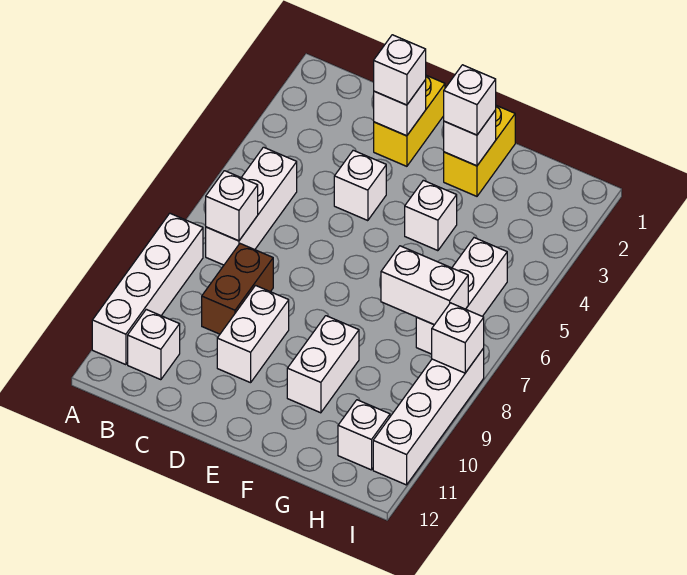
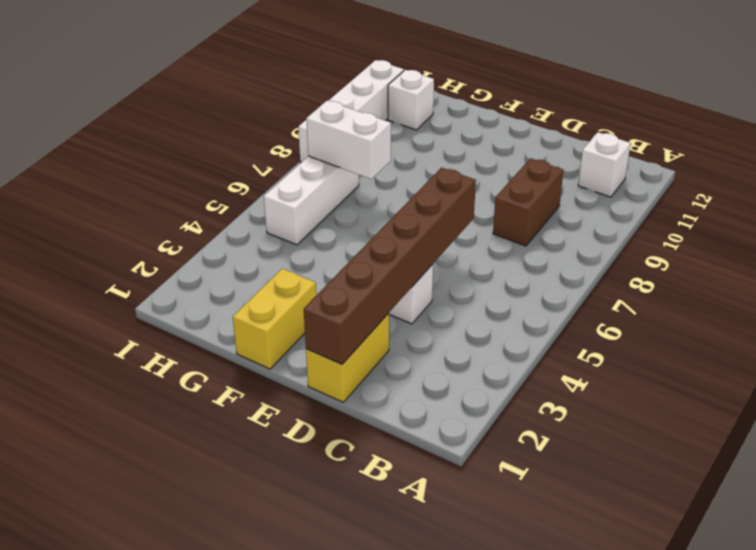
brown 1x6 brick [304,168,476,364] -> white 1x1 brick [374,80,426,136]
none -> white 1x4 brick [92,213,203,365]
none -> white 1x3 brick [206,147,297,265]
none -> white 1x2 brick [217,286,289,383]

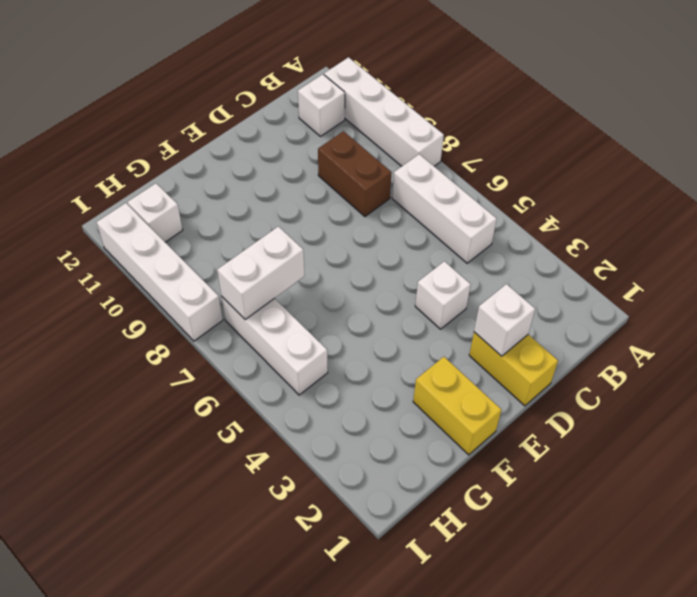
none -> white 1x2 brick [217,286,289,383]
none -> white 1x1 brick [405,180,457,251]
none -> white 1x2 brick [287,316,359,413]

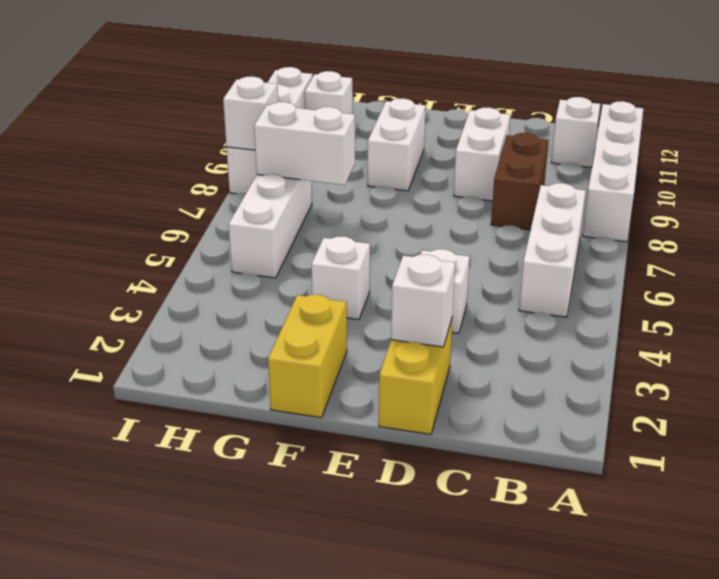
none -> white 1x1 brick [206,171,258,241]
none -> white 1x1 brick [444,110,496,166]
none -> white 1x1 brick [374,35,426,105]

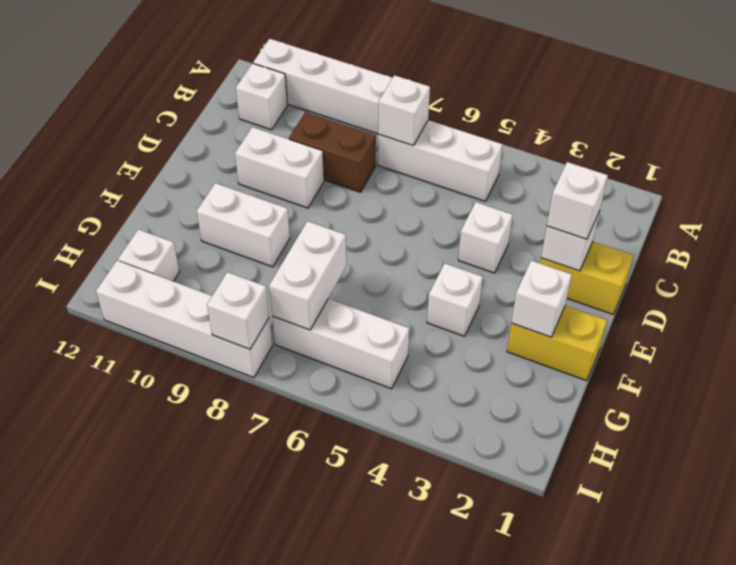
none -> white 1x1 brick [444,65,496,135]

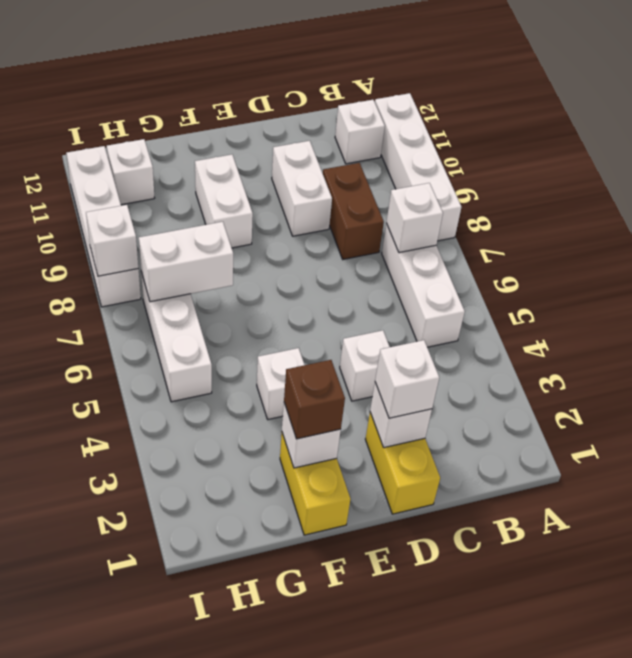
brown 1x1 brick [284,360,345,439] -> white 1x1 brick [444,65,496,135]

